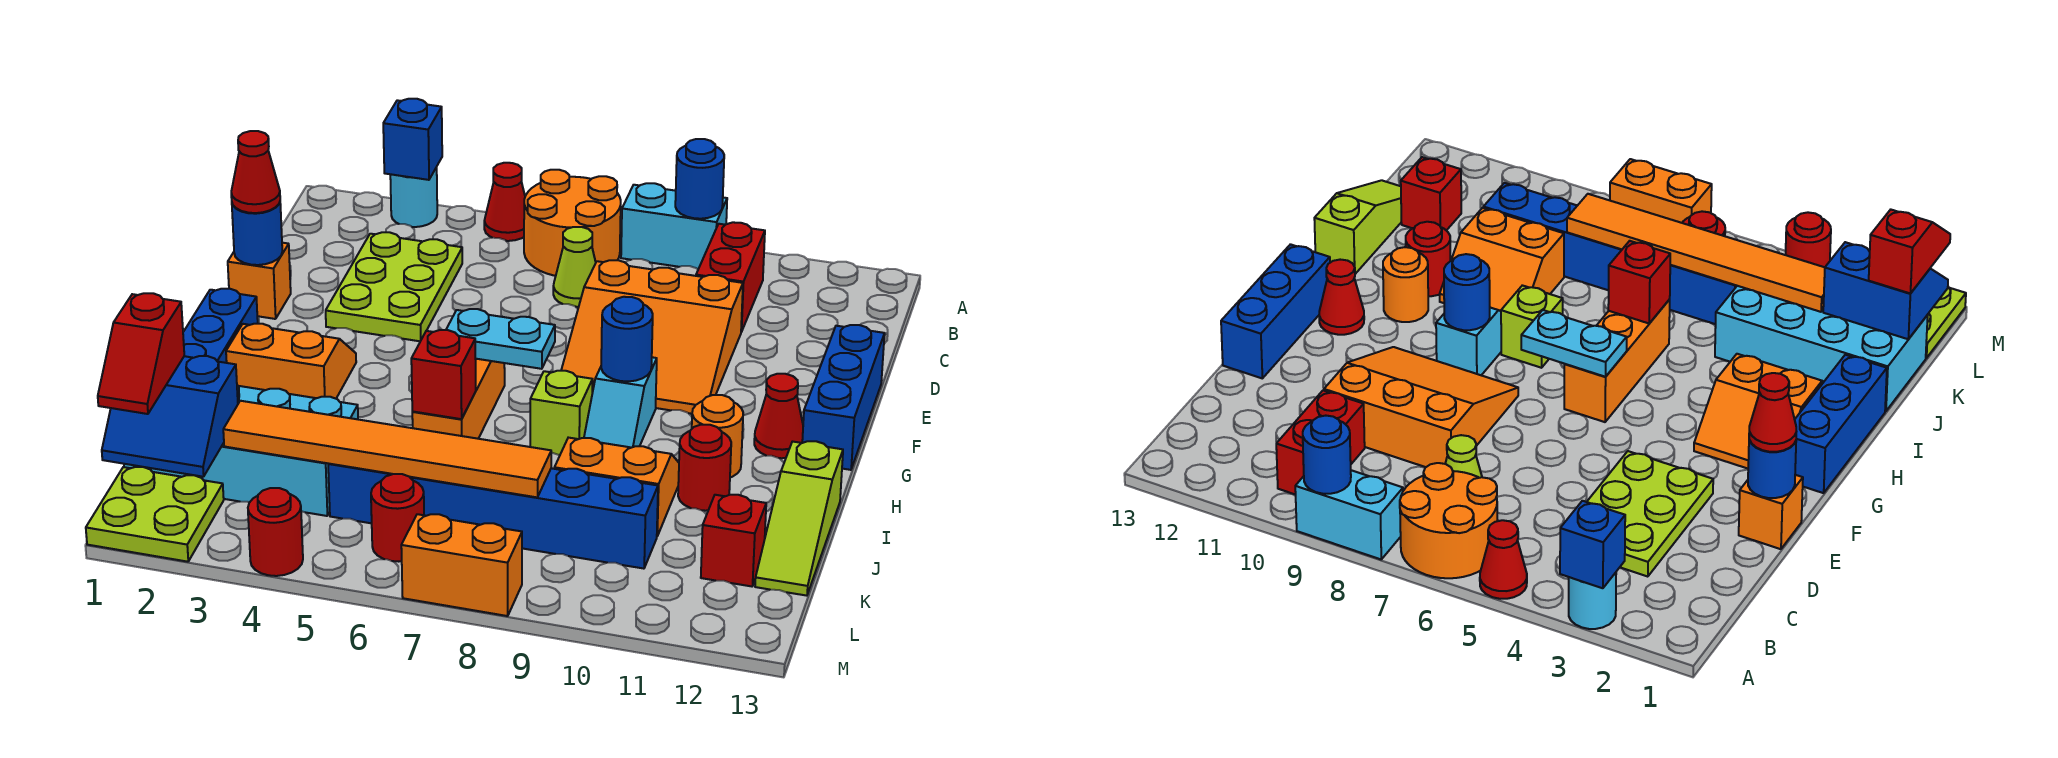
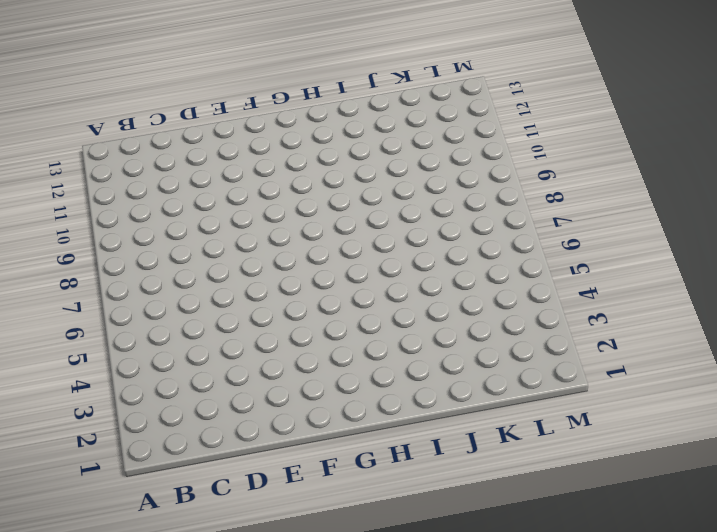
none -> cyan 1x1 round brick [390,167,437,227]
none -> red 1x1 cone [484,163,525,241]
none -> orange 2x2 round brick [524,170,621,276]
none -> cyan 1x2 brick [621,183,727,269]

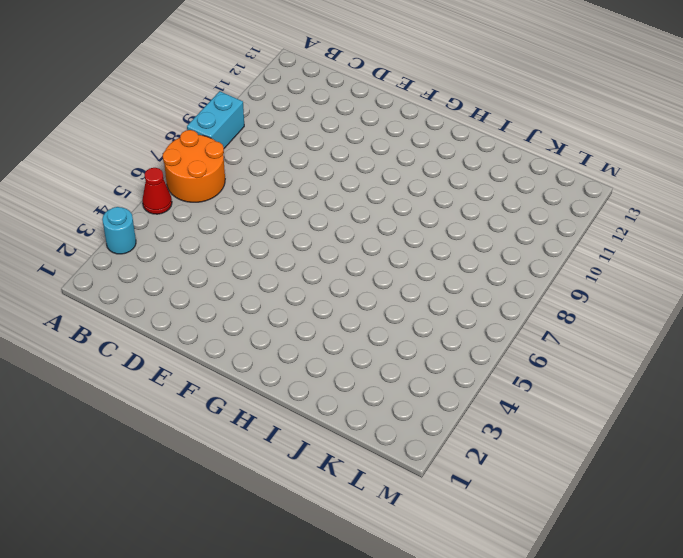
none -> red 1x2 brick [696,222,765,332]
none -> lime 2x3 plate [326,232,462,341]
none -> lime 1x1 cone [553,227,596,307]
none -> orange 3x3 slope [561,260,743,414]

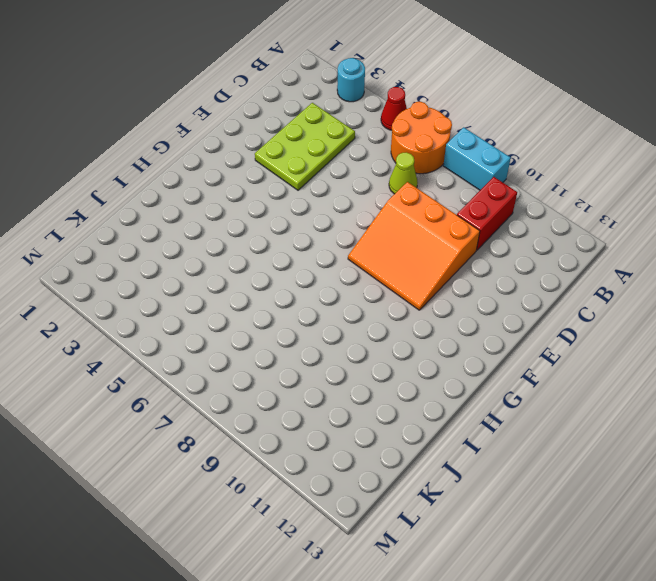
none -> orange 1x1 brick [228,243,291,319]
none -> blue 1x3 brick [802,325,885,470]
none -> blue 1x3 brick [183,289,258,363]
none -> orange 2x2 slope [226,324,356,399]

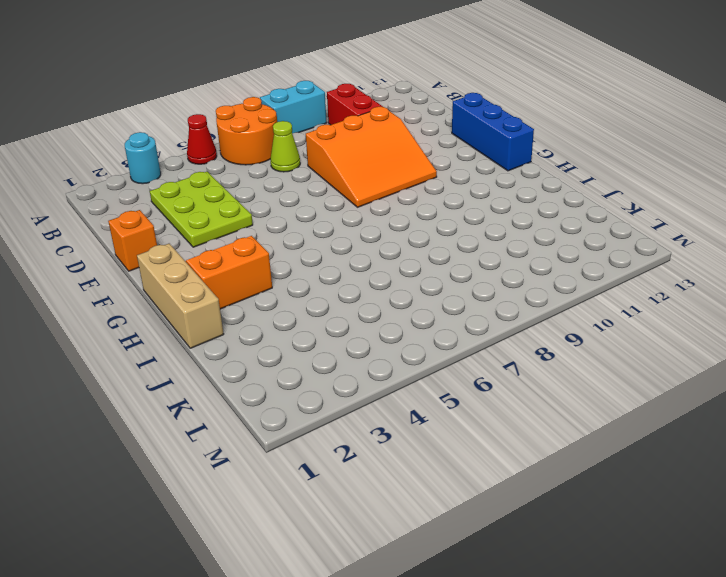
tan 1x3 brick [137,244,224,348] -> blue 1x3 brick [183,289,258,363]
none -> orange 1x3 brick [412,359,505,439]
none -> cyan 1x2 slope [584,357,657,448]
none -> red 1x1 cone [754,374,803,458]
none -> lime 1x1 brick [530,371,593,455]

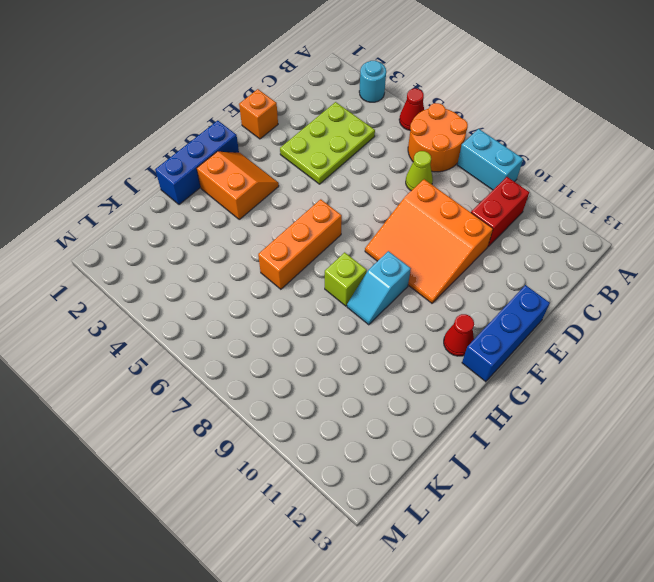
none -> orange 1x1 round brick [692,395,743,477]
none -> orange 2x2 slope [554,438,679,536]
none -> red 1x1 round brick [678,425,731,511]
none -> lime 1x3 slope [755,441,843,596]

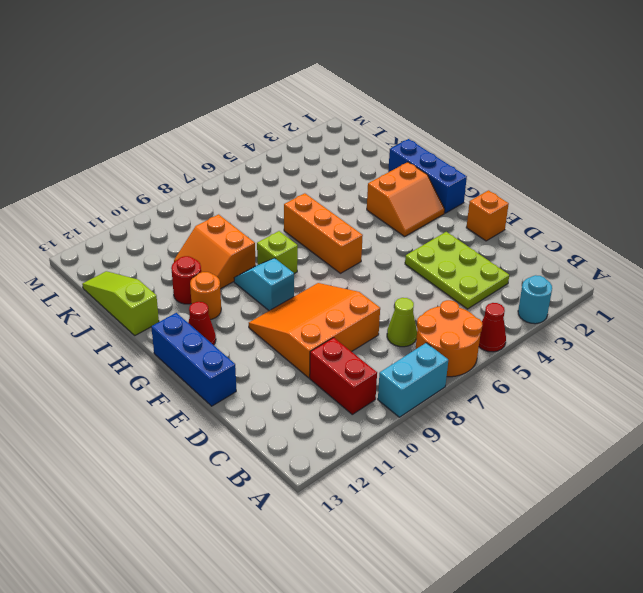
orange 2x2 slope [174,214,256,289] -> orange 2x2 slope turned to [554,438,679,536]
none -> cyan 2x4 brick [124,386,358,516]
none -> blue 1x6 brick [328,464,658,569]
none -> red 1x1 brick [701,495,766,586]
none -> lime 2x2 plate [86,467,224,562]

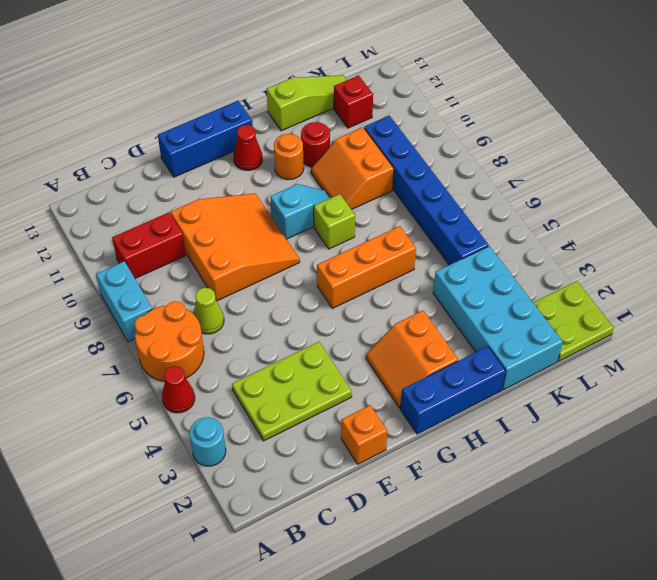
none -> red 1x1 round brick [371,474,424,562]
none -> red 1x1 round brick [248,488,303,576]
none -> orange 1x2 brick [401,514,522,616]
none -> blue 1x1 brick [383,99,442,180]

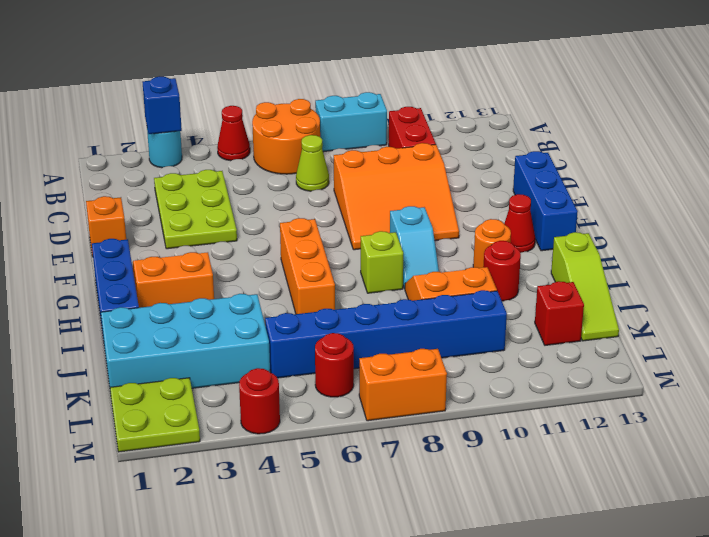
none -> blue 1x1 round brick [675,139,724,219]
none -> blue 1x1 round brick [232,203,282,265]
none -> cyan 1x2 plate [446,309,555,369]
none -> blue 1x1 round brick [601,297,653,381]

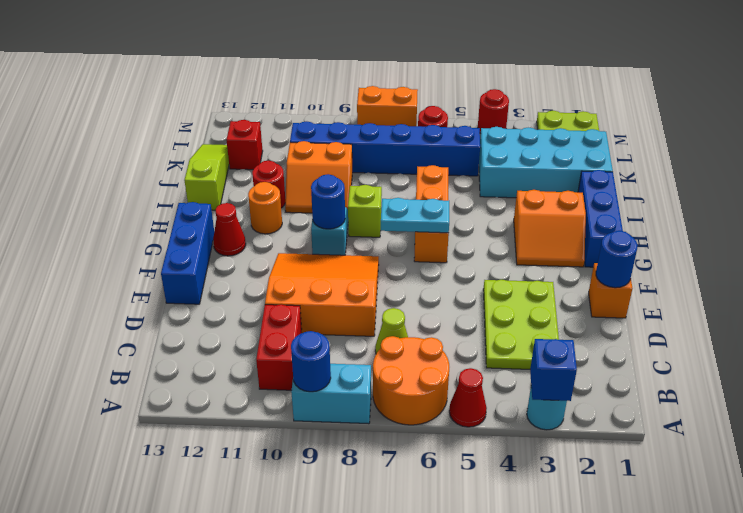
none -> red 1x1 brick [411,330,476,419]
none -> blue 2x2 slope [102,356,238,477]
none -> orange 1x6 tile [223,401,551,497]
none -> red 1x1 cone [231,131,280,213]

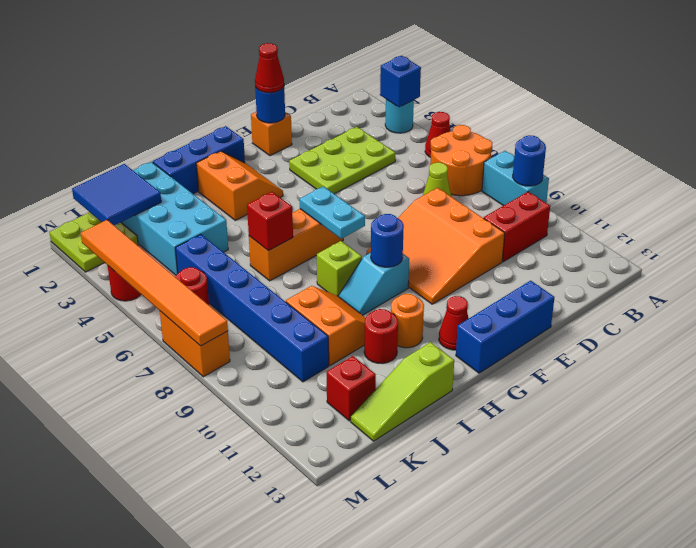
blue 2x2 tile [72,164,161,225] -> blue 2x2 slope [102,356,238,477]
orange 1x6 tile [81,220,228,346] -> orange 1x6 tile moved to [223,401,551,497]
none -> red 1x2 slope [98,293,184,414]

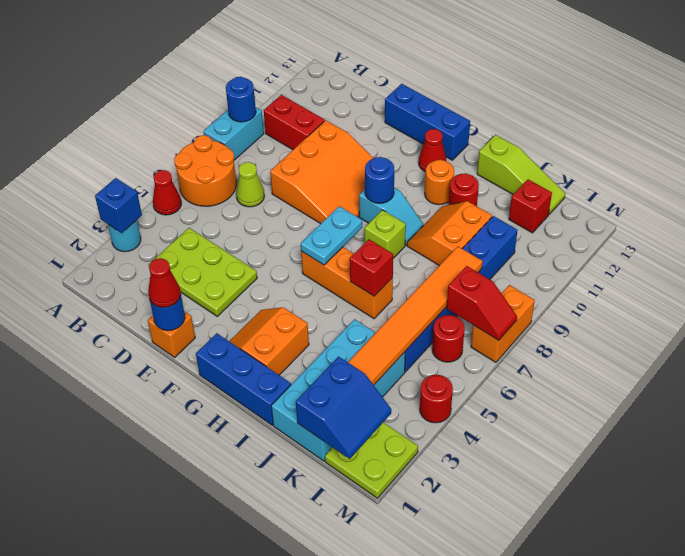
red 1x2 slope [447,266,517,340] -> red 1x2 slope moved to [98,293,184,414]

